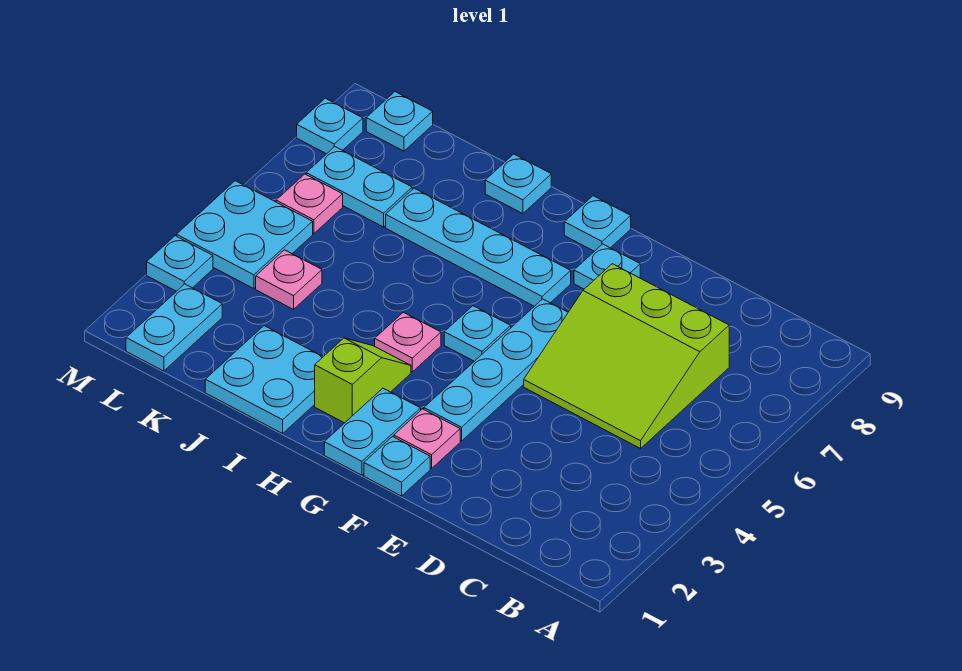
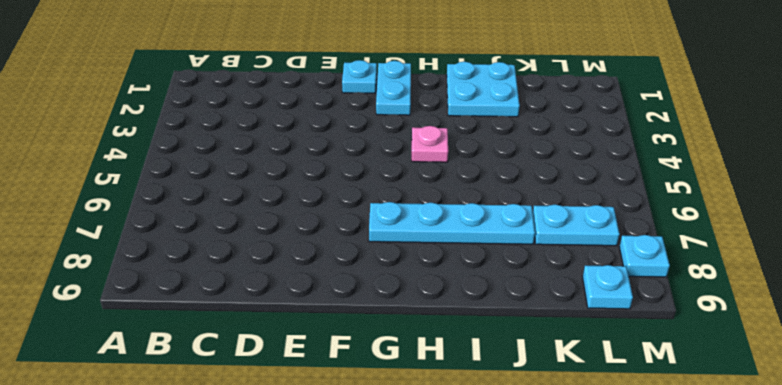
none -> lime 3x3 slope [524,264,729,449]
none -> pink 1x1 plate [394,409,460,468]
none -> cyan 1x4 plate [424,299,568,441]

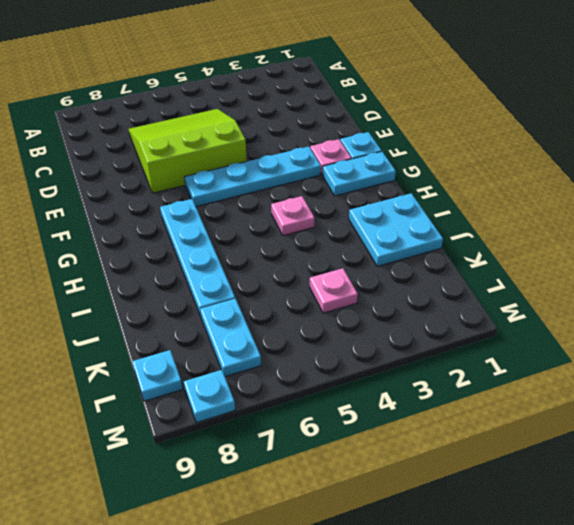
lime 3x3 slope [128,109,247,193] -> lime 3x3 slope turned to [524,264,729,449]
none -> cyan 1x1 plate [574,244,640,289]
none -> cyan 1x1 plate [444,306,511,361]
none -> cyan 1x1 plate [564,196,631,251]

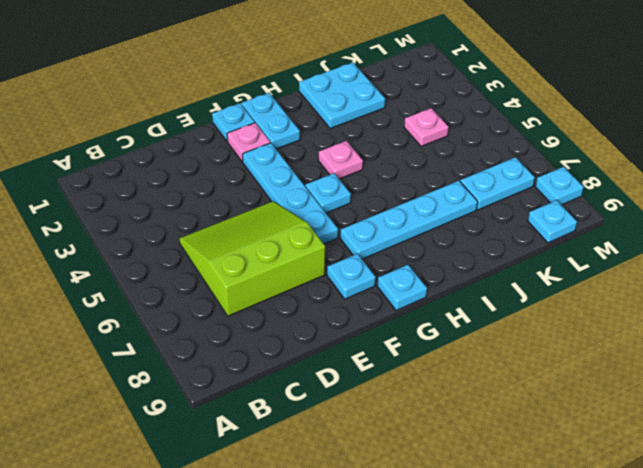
none -> lime 1x2 slope [315,338,411,423]
none -> cyan 1x1 plate [485,154,551,214]
none -> cyan 1x2 plate [126,284,222,371]

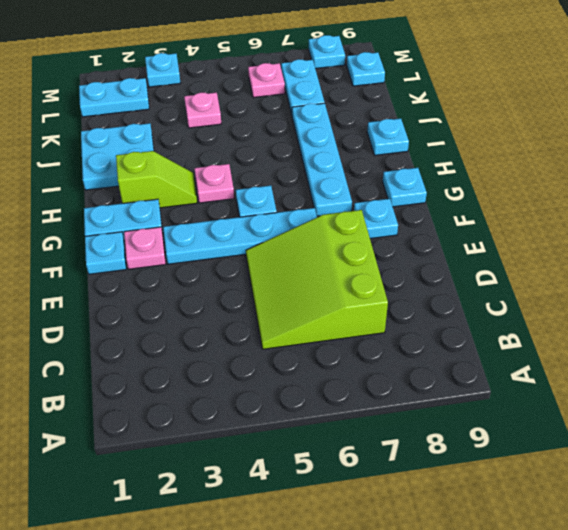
none -> cyan 2x2 plate [177,181,313,289]

